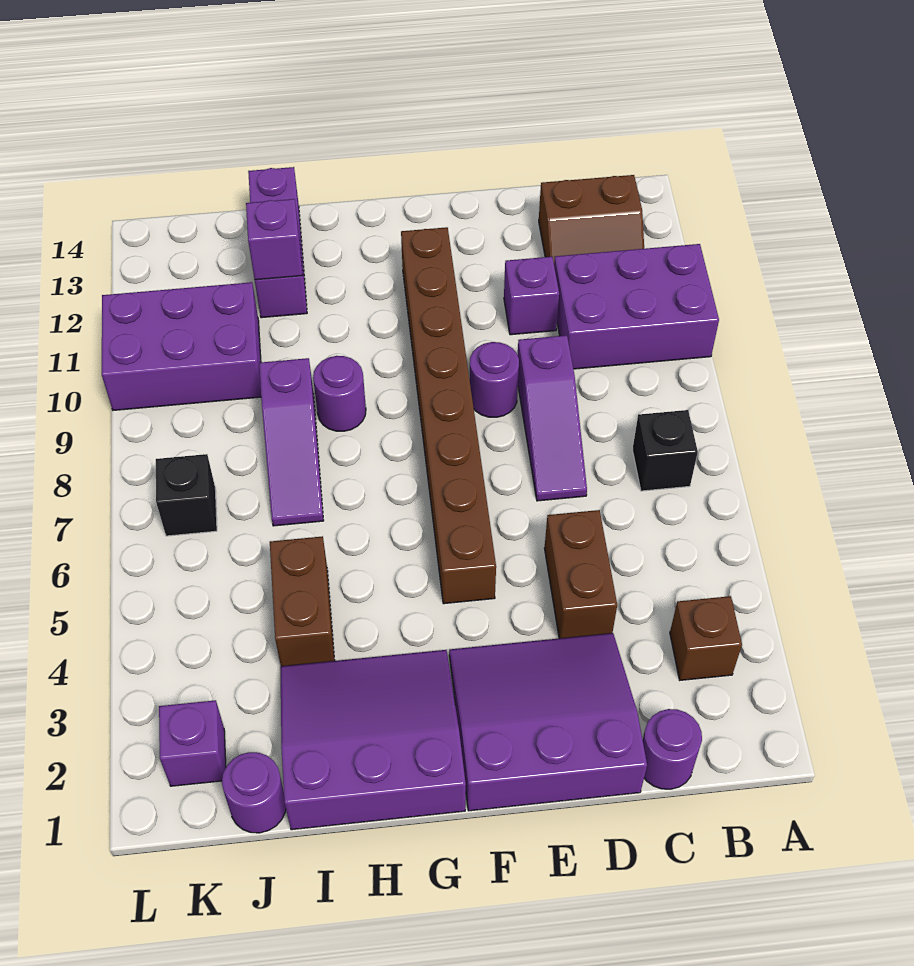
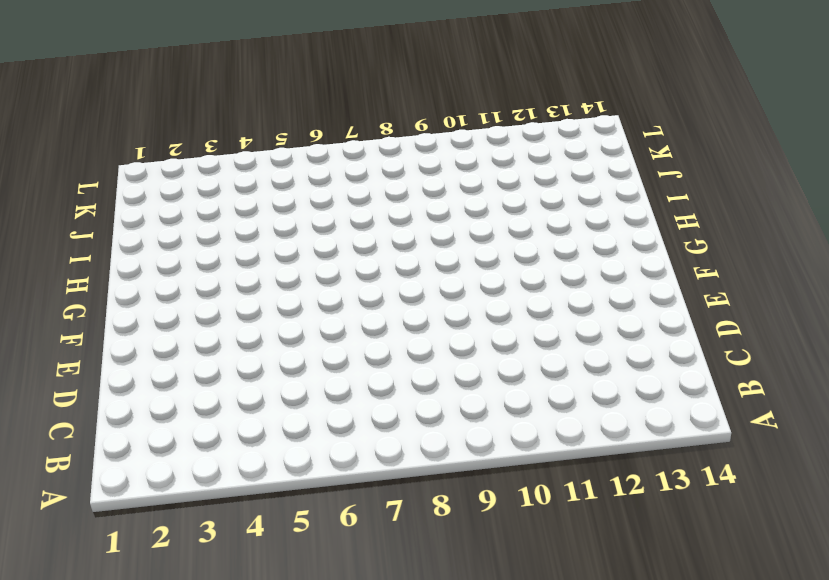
none -> purple 2x3 brick [554,244,719,369]
none -> brown 1x1 brick [670,596,742,680]
none -> black 1x1 brick [632,410,698,491]

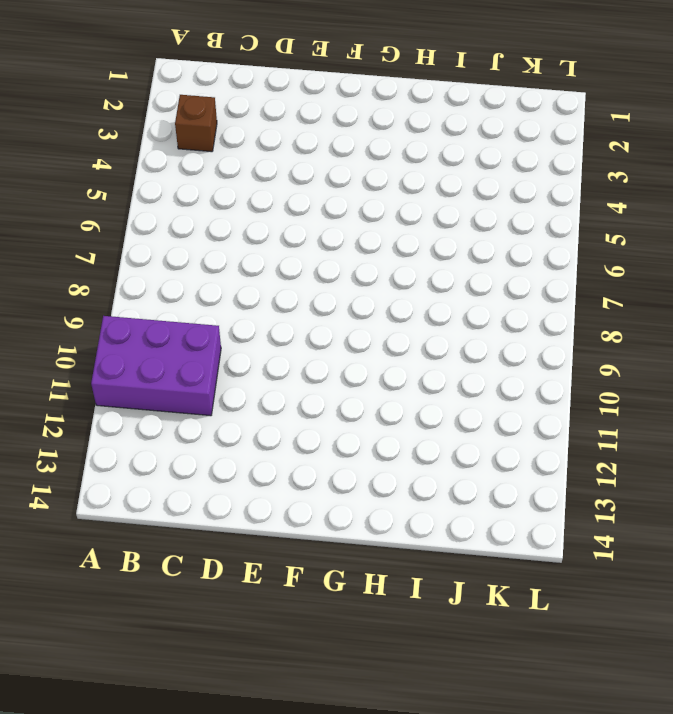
none -> black 1x1 brick [632,410,698,491]
none -> brown 2x2 slope [539,175,644,262]
none -> purple 1x1 round brick [643,709,702,789]

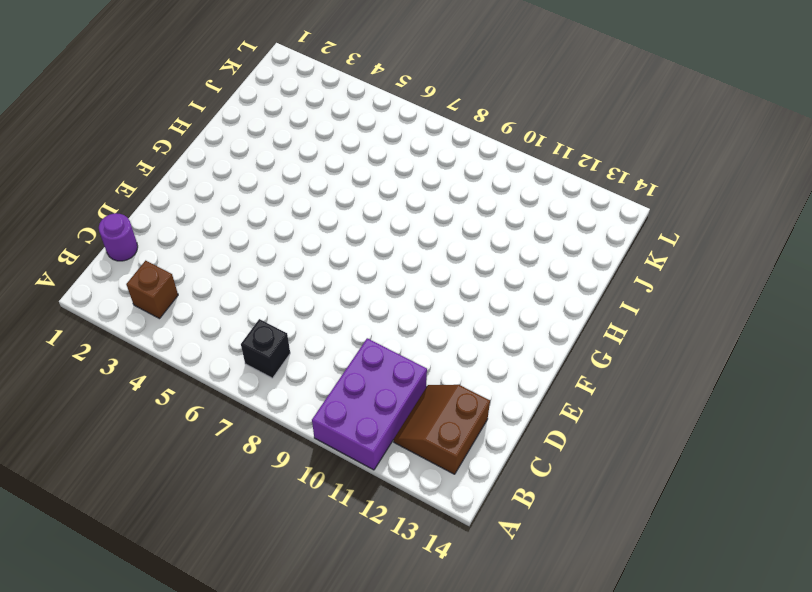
none -> purple 3x3 slope [449,633,647,811]
none -> brown 1x2 brick [544,510,617,638]
none -> purple 1x3 slope [518,335,587,501]

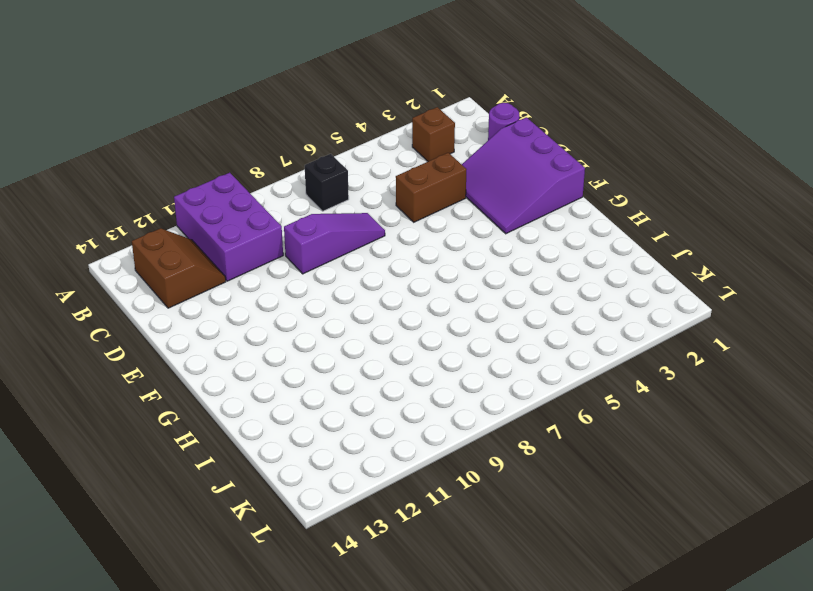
none -> purple 1x1 brick [504,257,559,335]
none -> purple 1x1 round brick [470,342,519,417]
none -> brown 1x8 brick [401,227,496,604]

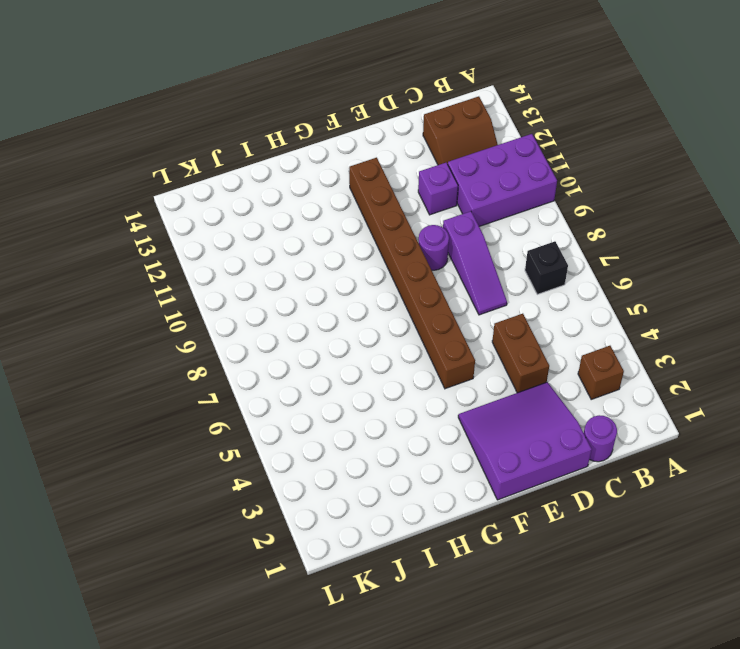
none -> purple 3x3 slope [280,650,466,830]
none -> purple 1x1 round brick [313,356,366,431]
none -> brown 1x2 brick [270,536,335,666]

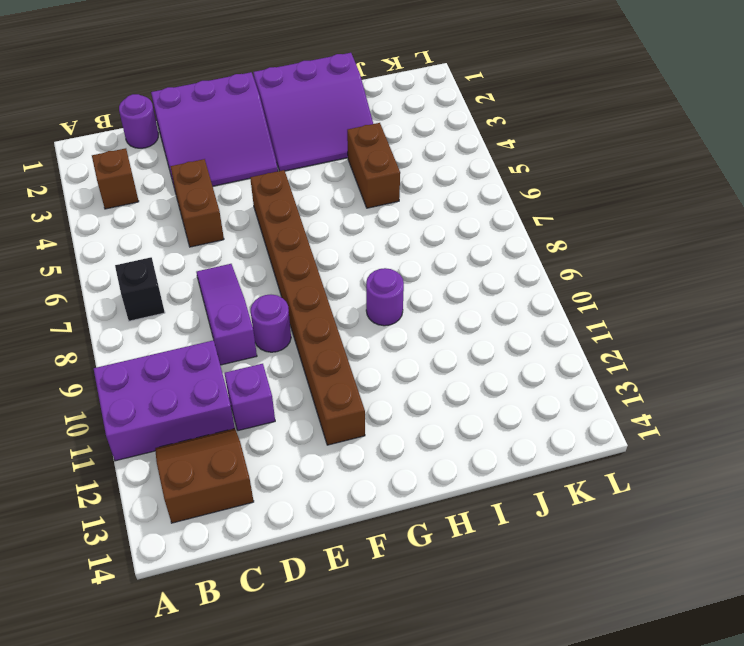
none -> purple 1x3 slope [259,358,324,526]
none -> purple 1x3 brick [248,167,307,318]
none -> purple 1x1 round brick [222,752,286,833]

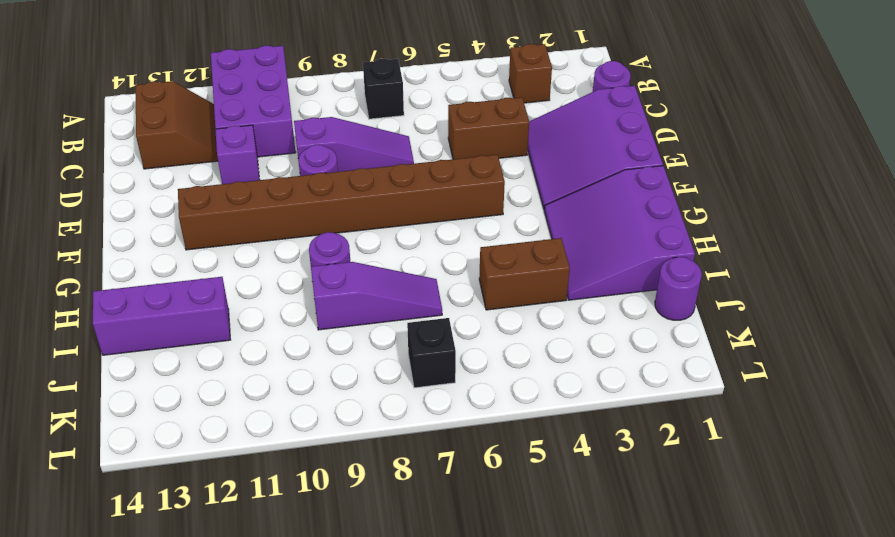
none -> purple 2x3 brick [102,282,261,410]
none -> purple 1x1 brick [159,700,226,786]
none -> purple 1x1 brick [246,199,303,280]

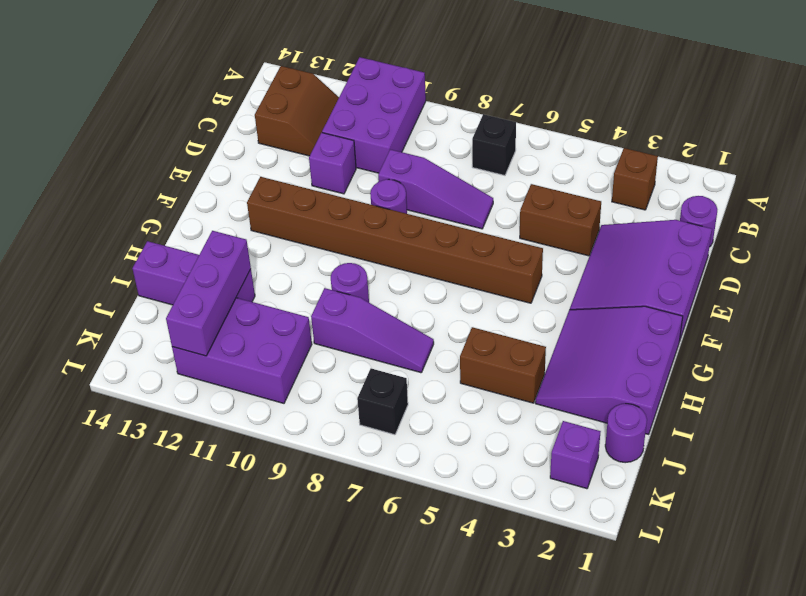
purple 1x3 brick [166,231,251,356] -> purple 1x1 brick [246,199,303,280]
purple 2x3 brick [172,298,312,403] -> purple 2x3 brick turned to [102,282,261,410]

